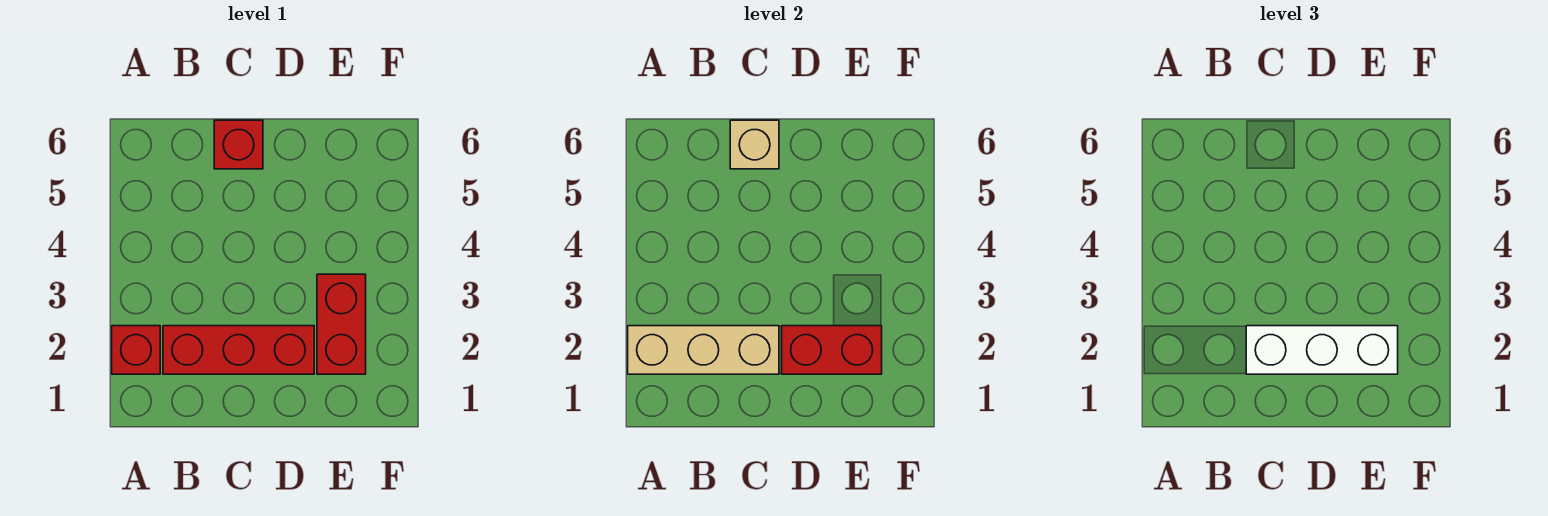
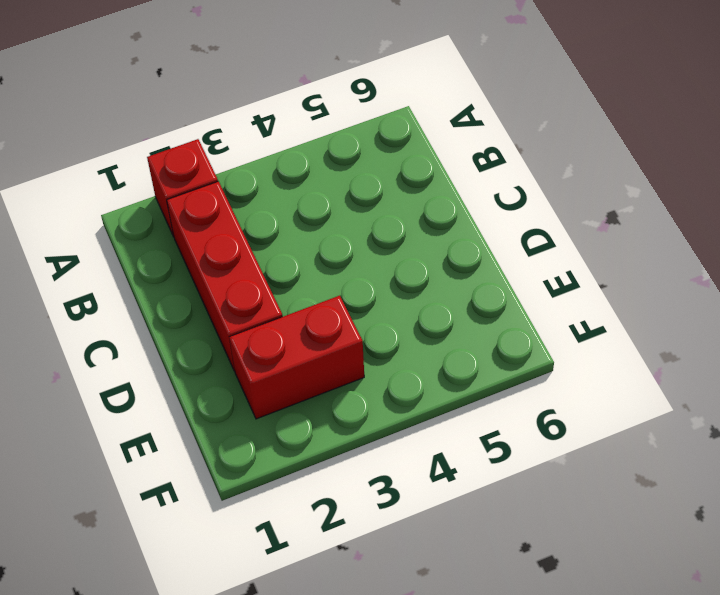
none -> red 1x1 brick [214,120,263,169]
none -> tan 1x3 brick [628,326,779,374]

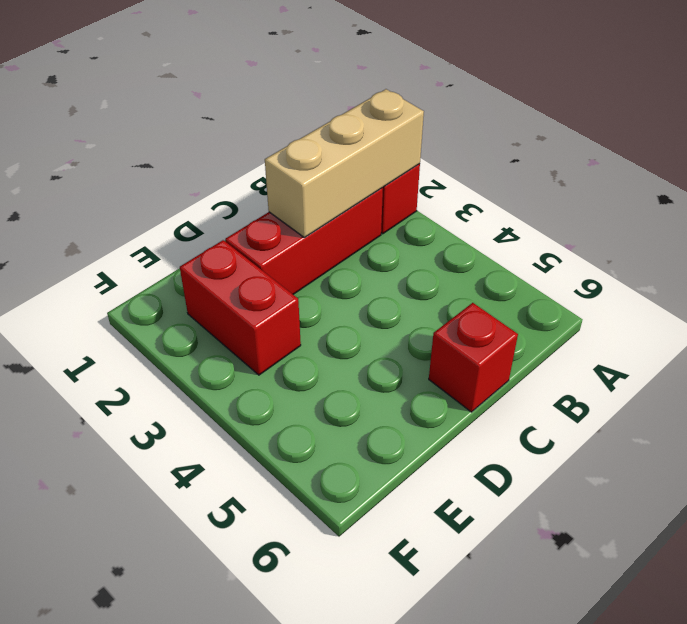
none -> tan 1x1 brick [730,120,779,169]
none -> red 1x2 brick [782,326,882,374]

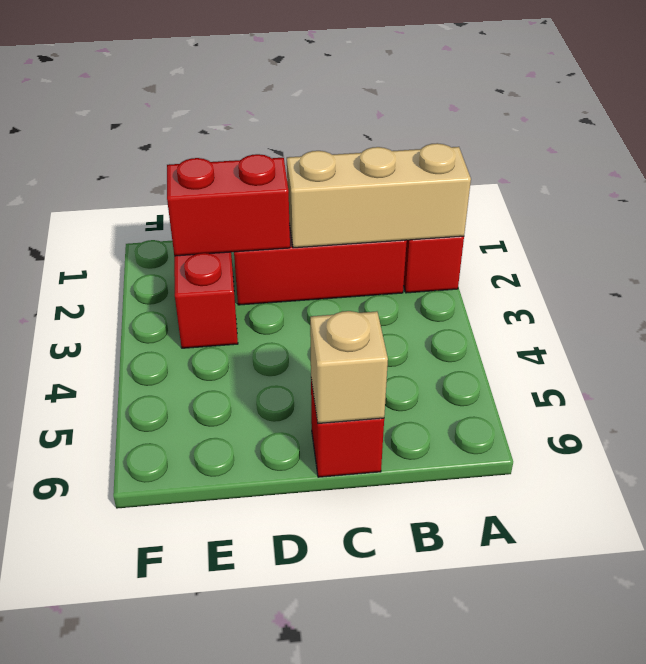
none -> white 1x3 brick [1246,326,1398,374]

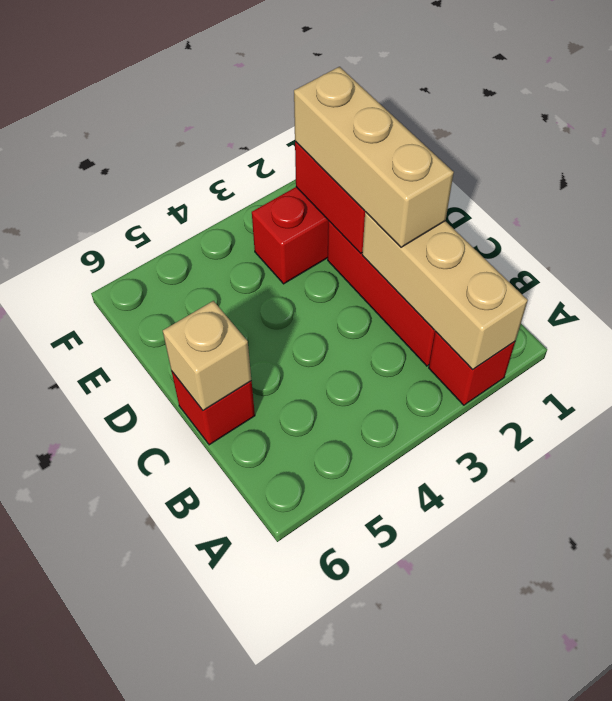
tan 1x3 brick [294,67,454,247] -> white 1x3 brick [1246,326,1398,374]

